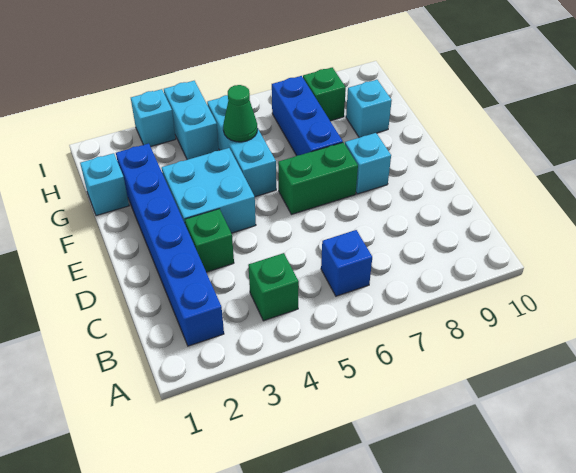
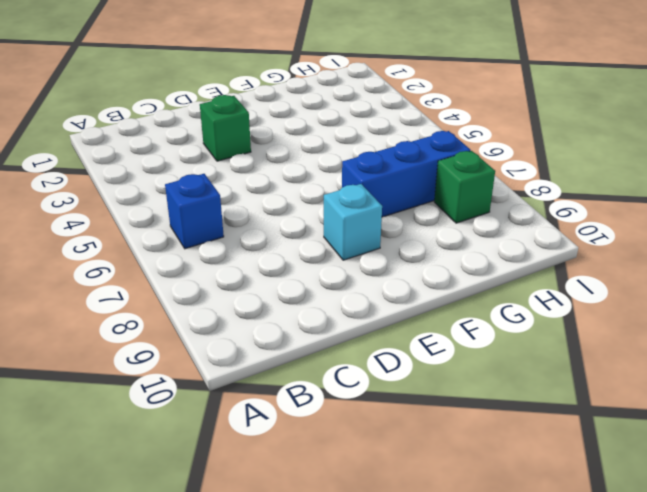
none -> blue 1x6 brick [116,143,224,346]
none -> green 1x1 brick [248,253,299,321]
none -> cyan 2x2 brick [162,148,256,233]

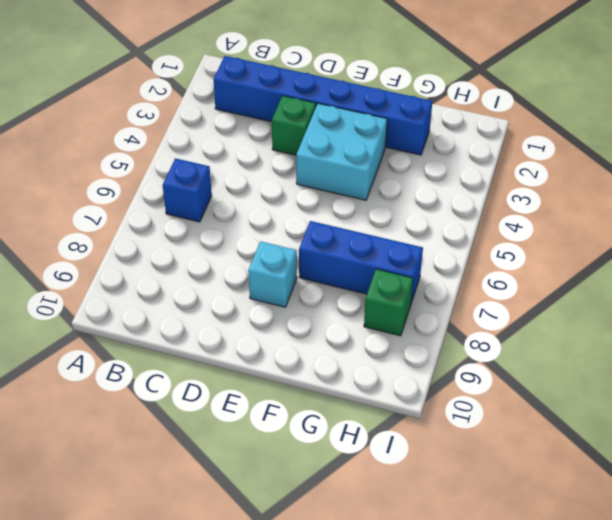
none -> green 1x1 brick [248,253,299,321]
none -> green 1x2 brick [278,142,358,214]
none -> cyan 1x3 brick [207,95,276,196]

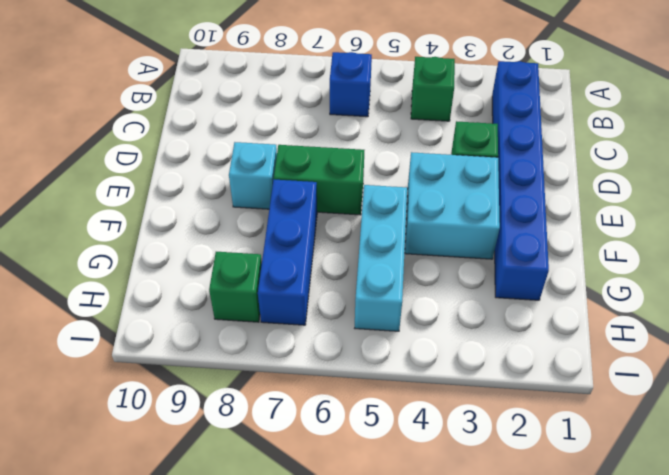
none -> cyan 1x1 brick [80,153,129,216]
none -> cyan 1x1 brick [346,80,392,137]
none -> cyan 1x2 brick [164,81,219,160]

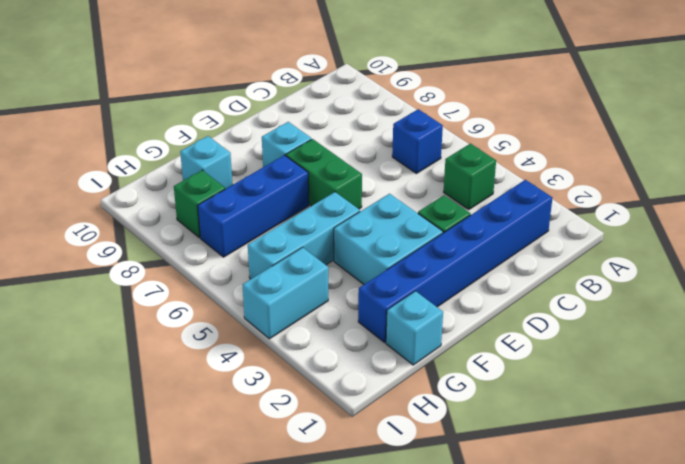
none -> cyan 1x1 brick [131,89,176,147]
none -> green 1x1 cone [223,85,257,142]

